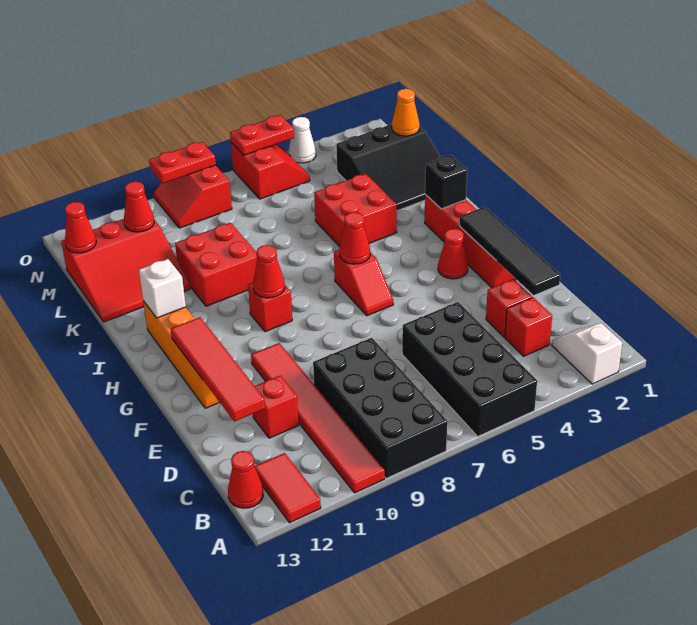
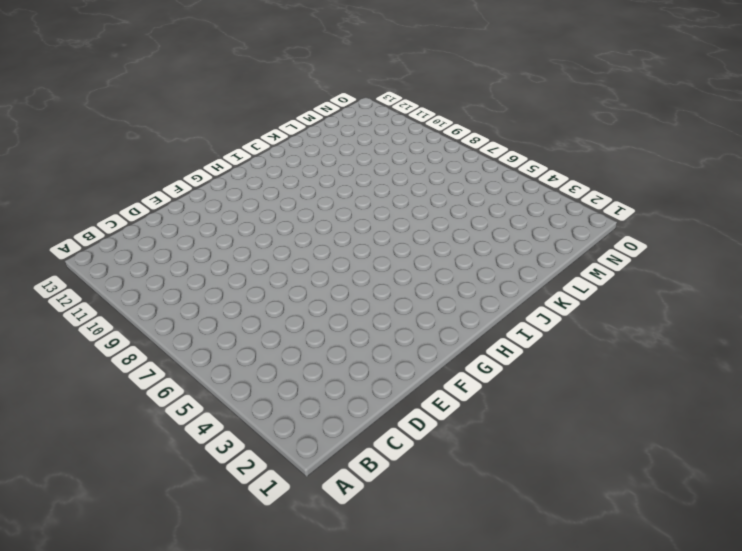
none -> white 1x2 slope [552,323,622,384]
none -> black 2x4 brick [402,302,537,436]
none -> black 2x4 brick [313,338,447,478]
none -> red 1x6 tile [251,343,385,493]

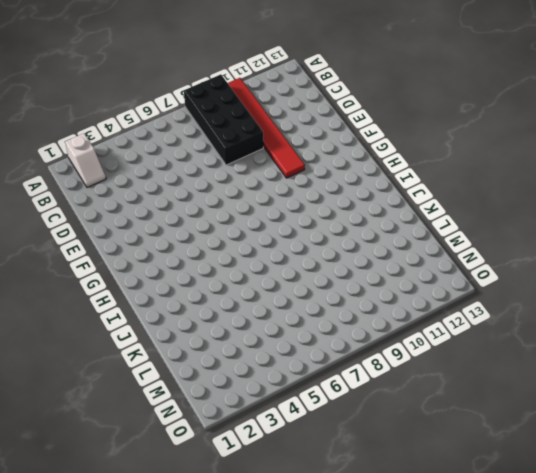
none -> black 2x4 brick [402,302,537,436]
none -> red 1x2 tile [255,453,321,523]
none -> red 1x1 cone [228,451,263,508]
none -> red 1x1 brick [505,298,552,356]

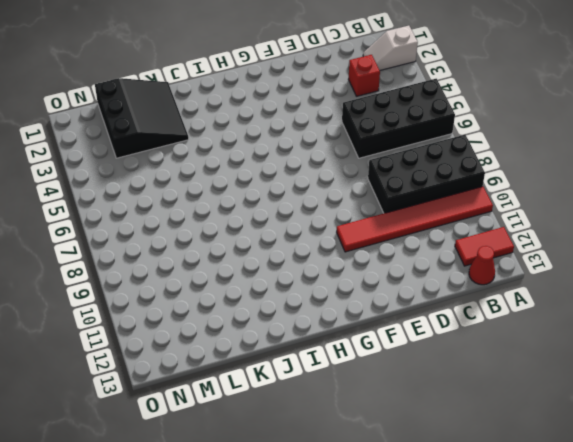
none -> red 1x1 brick [486,279,532,337]
none -> red 1x1 brick [253,376,299,438]
none -> red 1x4 brick [425,194,516,288]
none -> orange 1x4 brick [143,301,220,408]

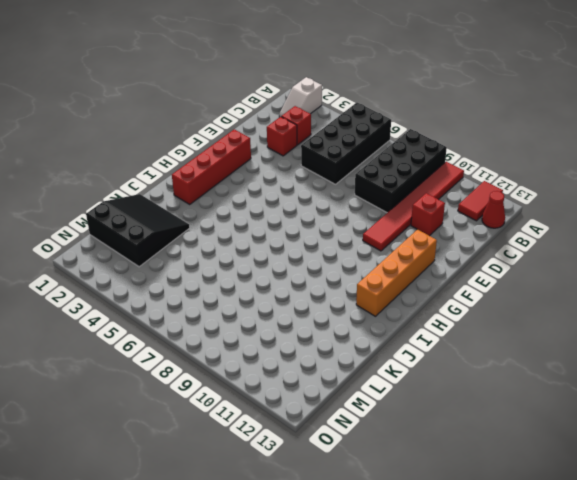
none -> red 1x1 cone [438,229,468,279]
none -> red 1x2 slope [334,250,393,316]
none -> red 1x1 brick [248,283,292,332]
none -> red 2x2 brick [314,174,397,247]

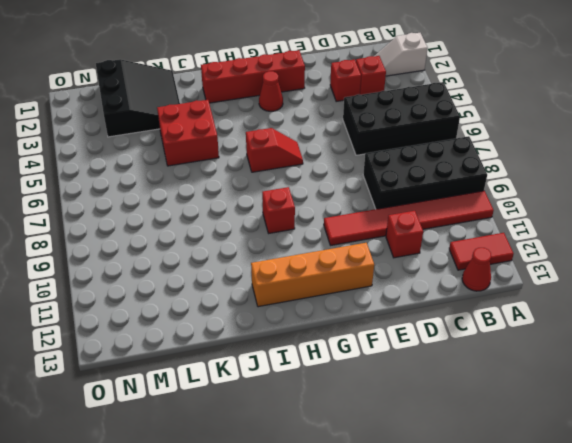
none -> red 2x2 brick [175,223,257,306]
none -> red 3x3 slope [61,219,190,322]
none -> red 2x2 slope [231,143,310,199]
none -> red 2x2 slope [154,165,232,228]

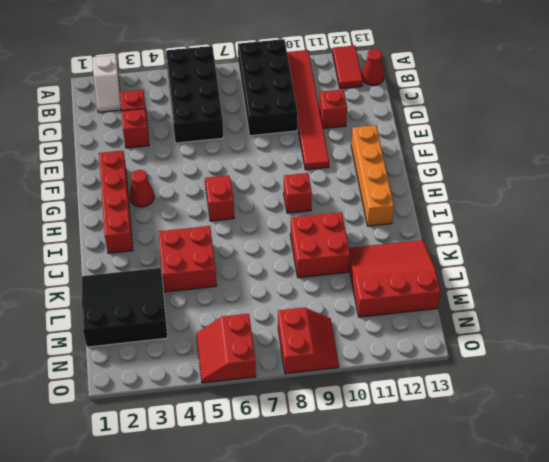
none -> white 1x1 cone [289,117,316,163]
none -> black 1x4 tile [460,207,560,295]
none -> red 1x4 tile [171,317,265,421]
none -> red 1x1 cone [339,212,370,264]

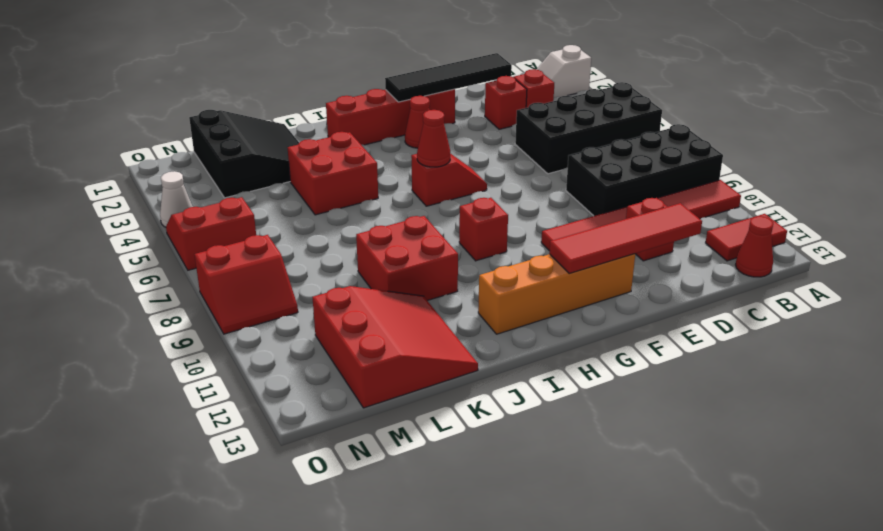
none -> red 1x1 cone [253,245,285,298]
none -> black 1x1 brick [425,155,467,209]
none -> white 1x1 brick [139,259,186,318]
none -> orange 1x1 cone [392,89,420,136]

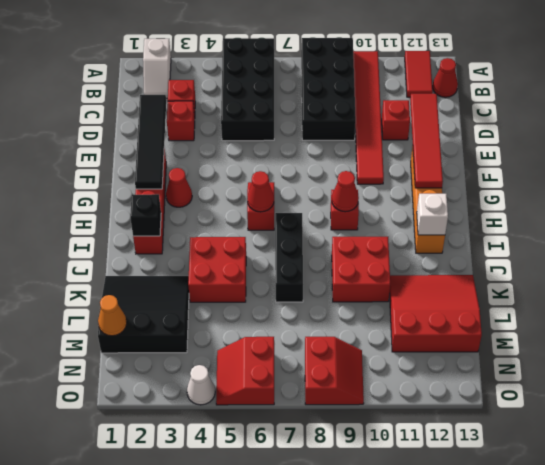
black 1x3 brick [275,213,303,302] -> none
none -> red 1x1 cone [124,182,154,232]
none -> red 1x1 cone [65,202,96,253]
none -> red 1x2 plate [230,115,294,155]
none -> red 1x2 plate [149,142,216,183]

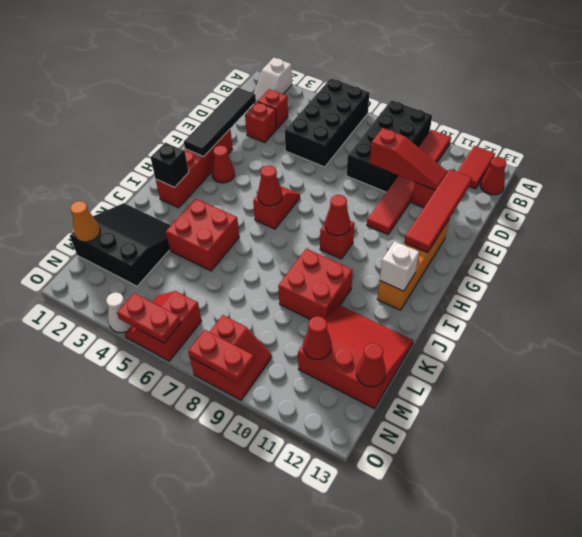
red 1x3 slope [370,128,448,190] -> none

